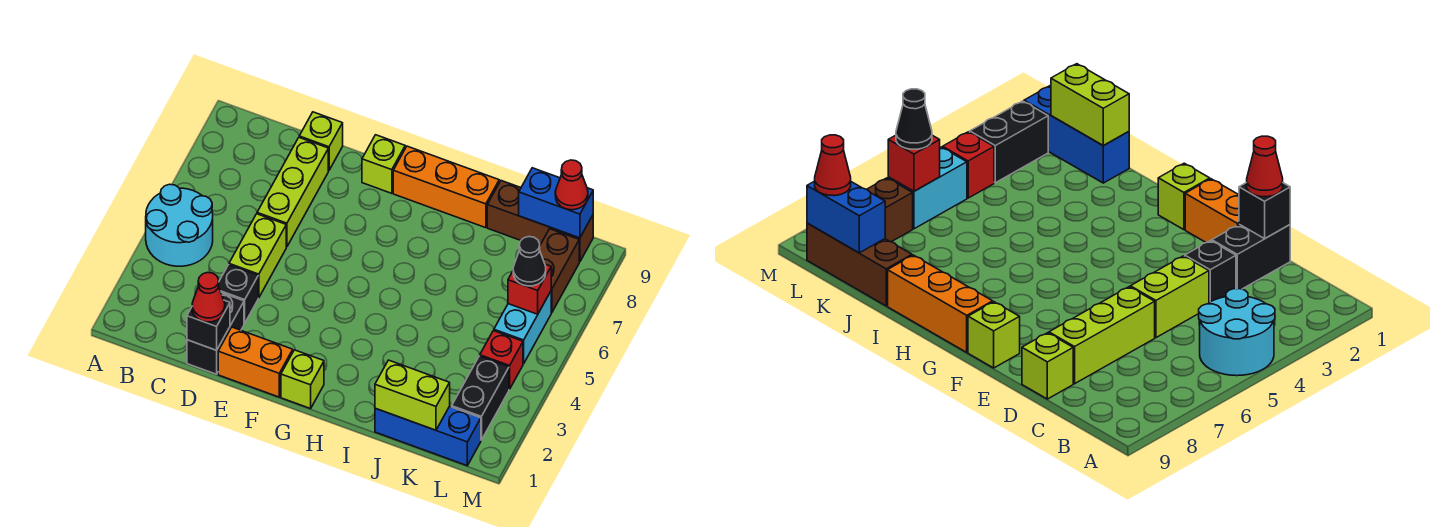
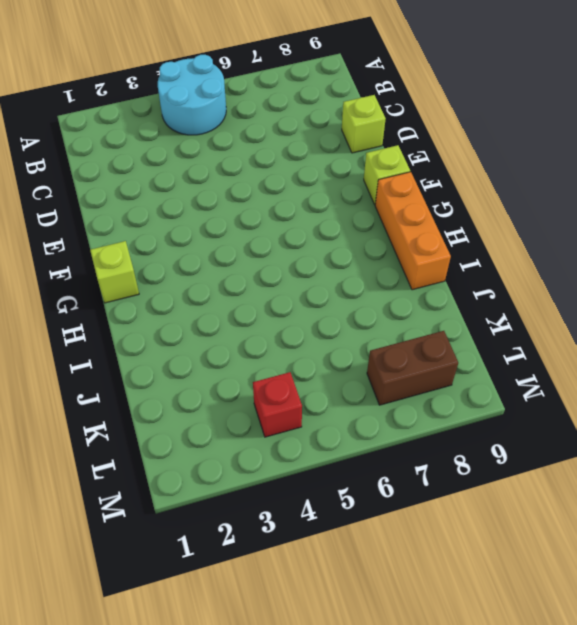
none -> black 1x2 brick [187,293,244,374]
none -> black 1x1 brick [218,265,258,323]
none -> lime 1x2 brick [229,214,286,298]

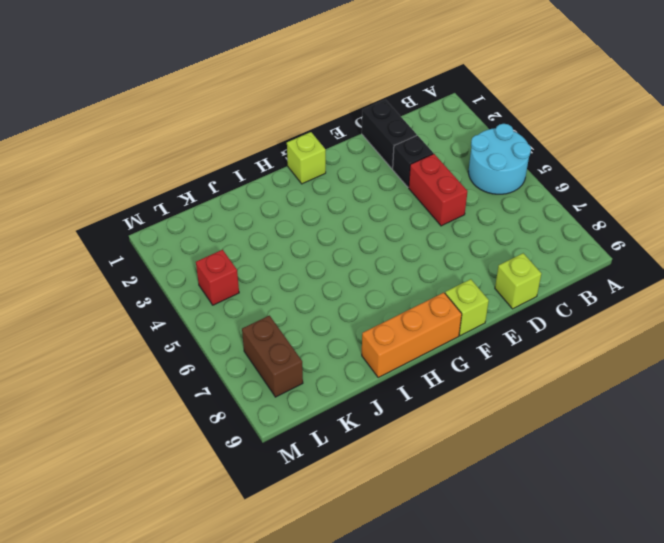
red 1x2 brick [409,154,468,226] -> lime 1x2 brick [229,214,286,298]
none -> lime 1x3 brick [257,138,328,247]
none -> orange 1x2 brick [218,327,293,397]
none -> blue 1x3 brick [375,406,481,466]

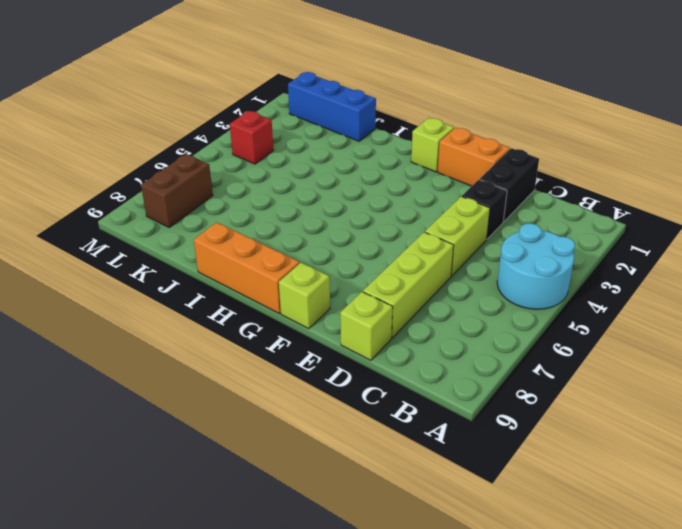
none -> brown 1x3 brick [487,181,593,262]
none -> black 1x2 brick [452,356,509,440]
none -> cyan 1x2 brick [494,291,551,364]

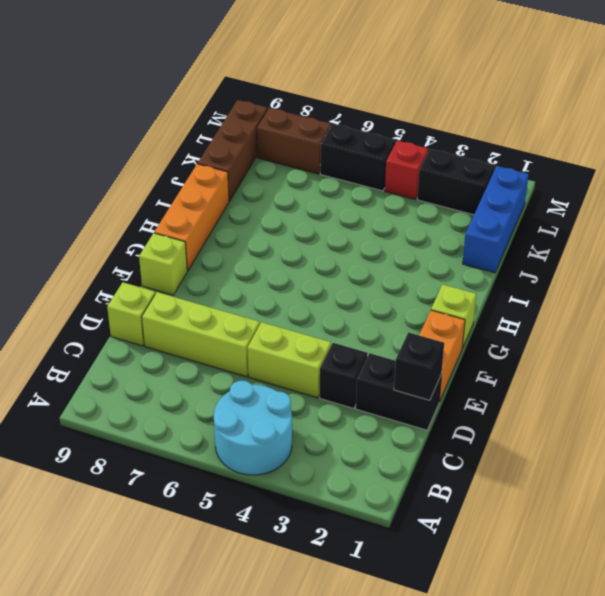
black 1x2 brick [320,124,395,191] -> cyan 1x2 brick [494,291,551,364]
none -> lime 1x2 brick [375,360,450,430]
none -> blue 1x2 brick [519,168,593,238]
none -> red 1x1 brick [508,264,551,314]

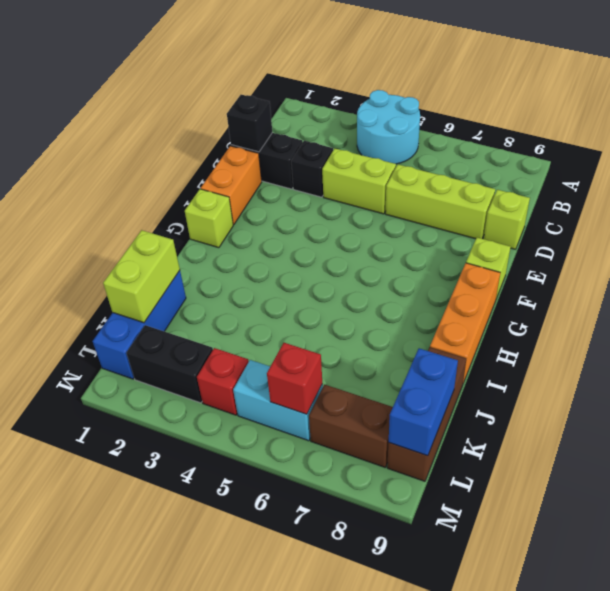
none -> red 1x1 cone [192,273,225,322]
none -> black 1x1 cone [513,237,546,286]
none -> red 1x1 cone [555,160,588,210]

